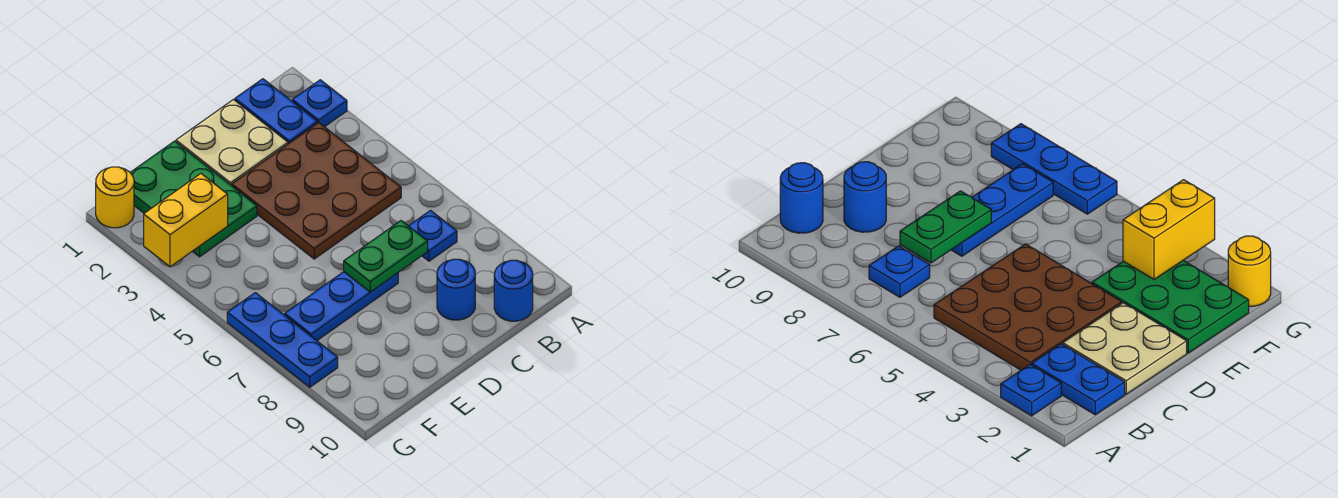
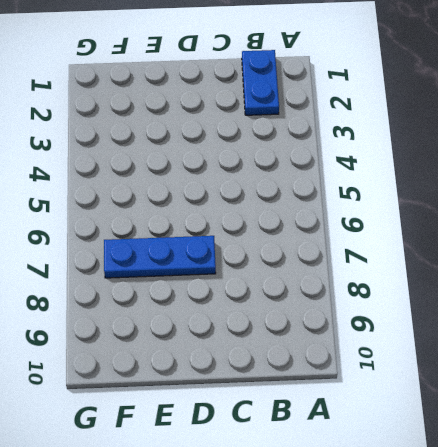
none -> blue 1x1 plate [292,80,347,127]
none -> brown 3x3 plate [232,123,401,259]
none -> blue 1x1 plate [409,211,457,261]

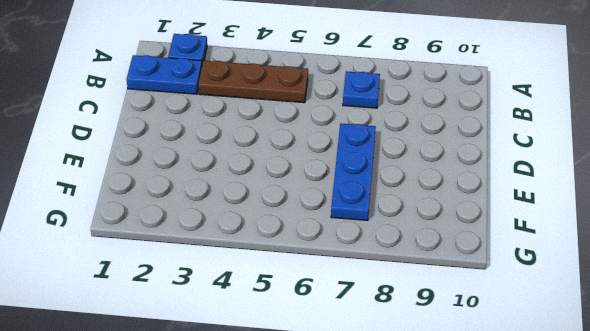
brown 1x3 plate [198,61,308,103] -> brown 3x3 plate [232,123,401,259]
none -> blue 1x1 round brick [494,260,533,321]
none -> tan 2x2 plate [176,100,288,186]
none -> blue 1x1 round brick [437,259,475,320]

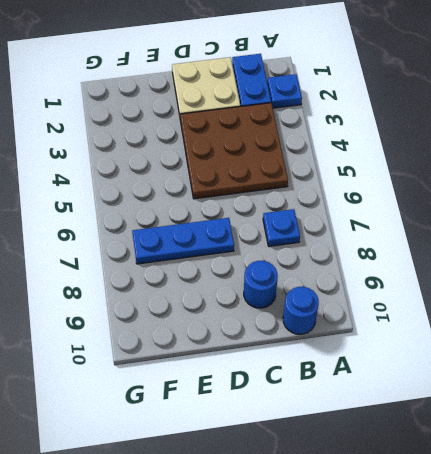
none -> green 2x3 plate [130,141,257,257]
none -> yellow 1x1 round brick [96,167,134,228]
none -> blue 1x3 plate [227,293,338,387]

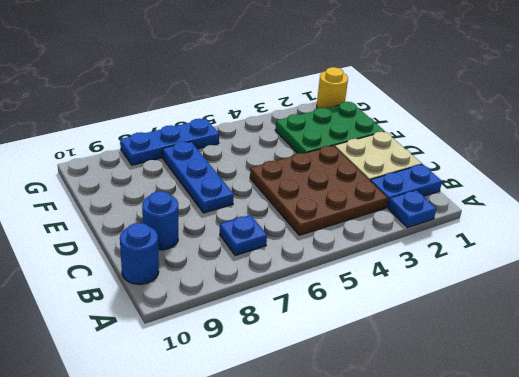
none -> green 1x2 plate [344,221,428,292]
none -> yellow 1x2 brick [144,174,228,267]

